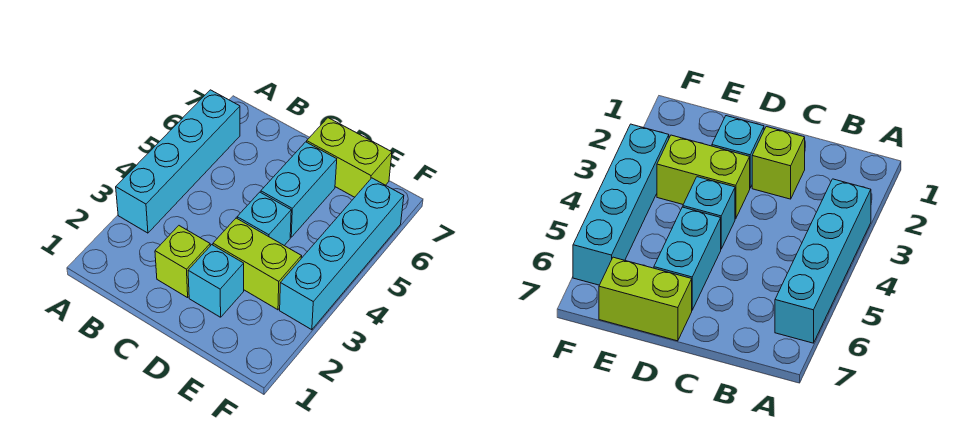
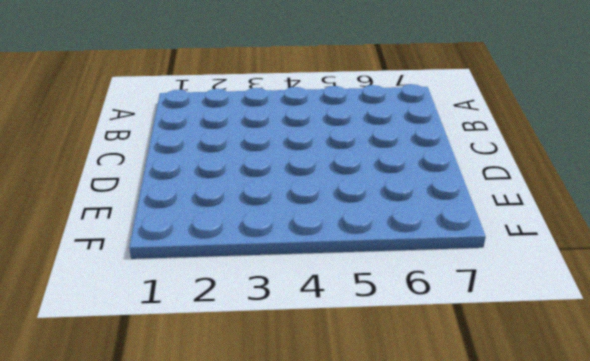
none -> cyan 1x4 brick [116,90,240,233]
none -> lime 1x1 brick [155,226,210,298]

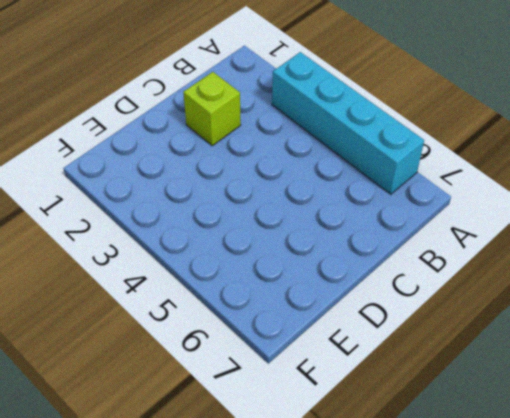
none -> cyan 1x1 brick [188,245,244,317]
none -> lime 1x2 brick [213,218,302,310]

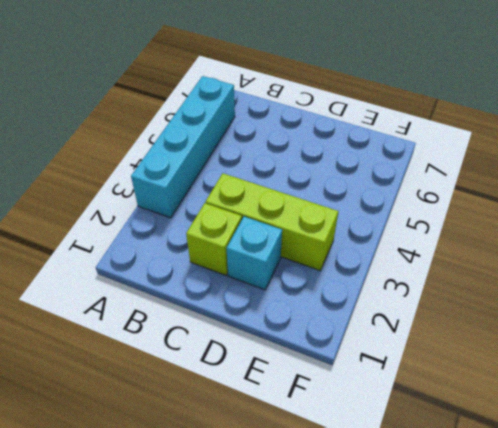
lime 1x3 brick [206,173,338,271] -> lime 1x2 brick [213,218,302,310]
none -> cyan 1x1 brick [237,192,291,245]
none -> cyan 1x2 brick [261,142,337,237]

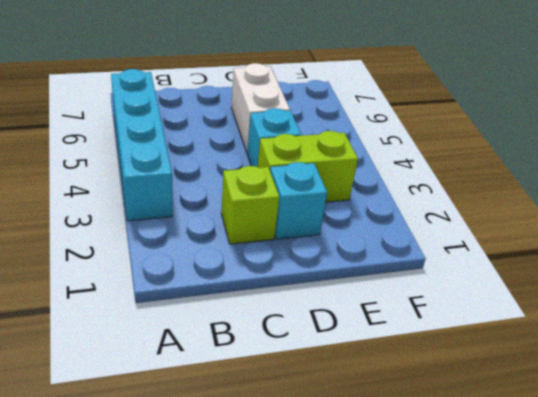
white 1x2 brick [231,63,290,152] -> cyan 1x2 brick [261,142,337,237]
none -> lime 1x2 brick [307,118,392,197]
none -> cyan 1x4 brick [280,178,404,330]

